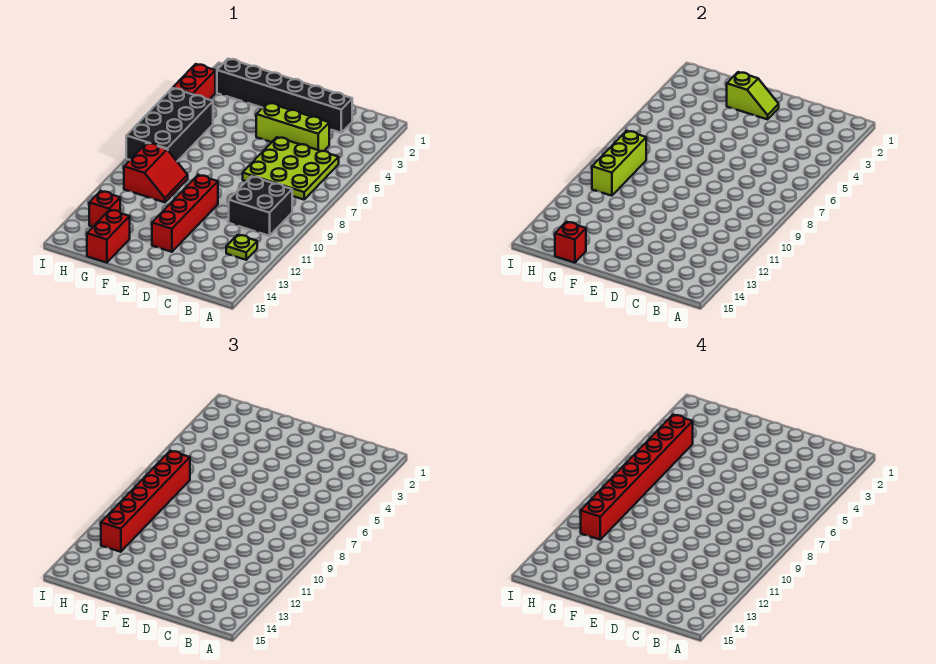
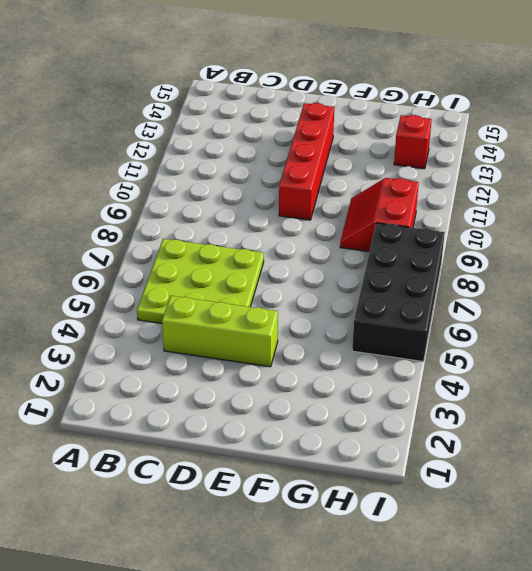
none -> black 2x2 brick [229,176,292,236]
none -> lime 1x1 plate [226,235,257,260]
none -> black 1x6 brick [217,59,352,133]

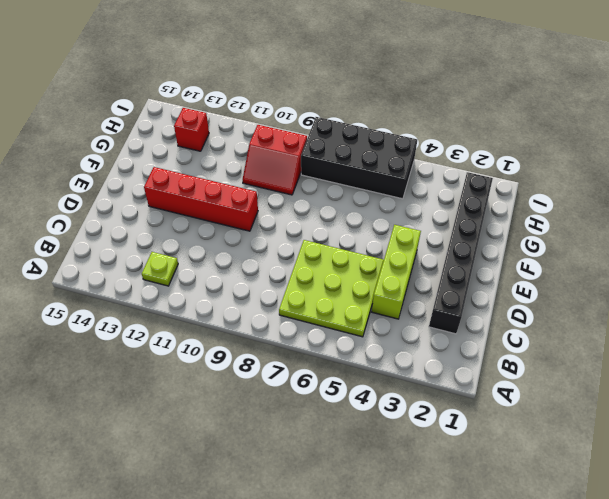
none -> black 2x2 brick [229,176,292,236]
none -> red 1x2 brick [87,210,130,263]
none -> red 1x2 brick [173,64,215,100]

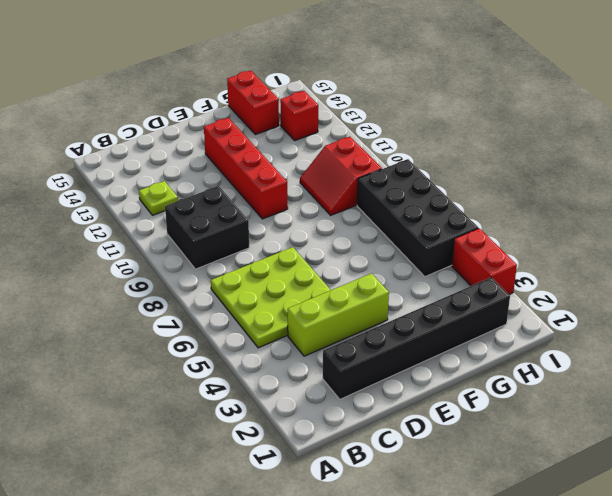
none -> lime 1x2 slope [727,72,779,119]
none -> red 1x1 brick [555,222,586,263]
none -> lime 1x3 brick [592,131,646,196]

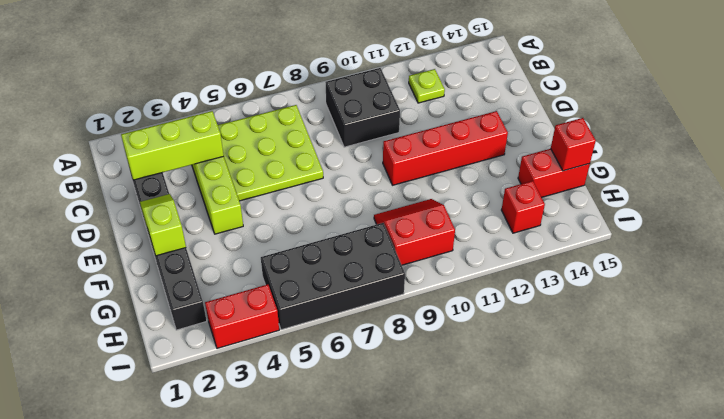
lime 1x3 brick [121,111,224,180] -> lime 1x3 brick moved to [592,131,646,196]
none -> red 1x6 brick [101,451,190,552]
none -> red 1x8 brick [581,415,693,540]

